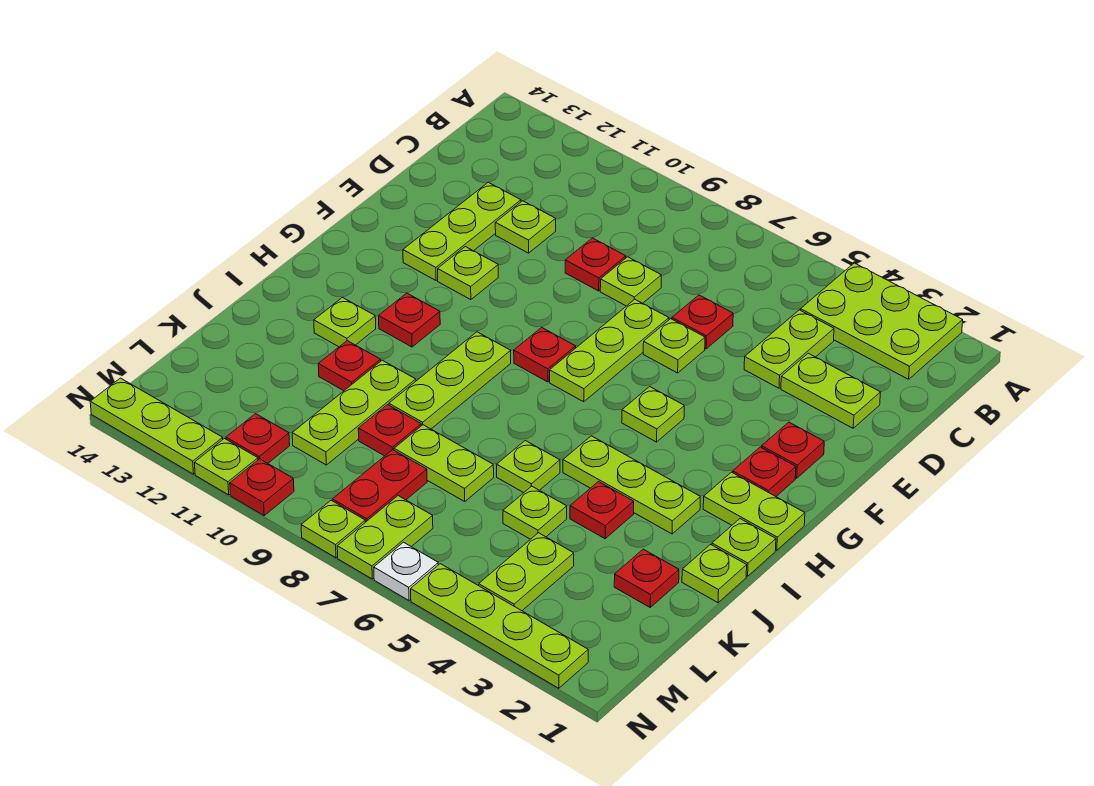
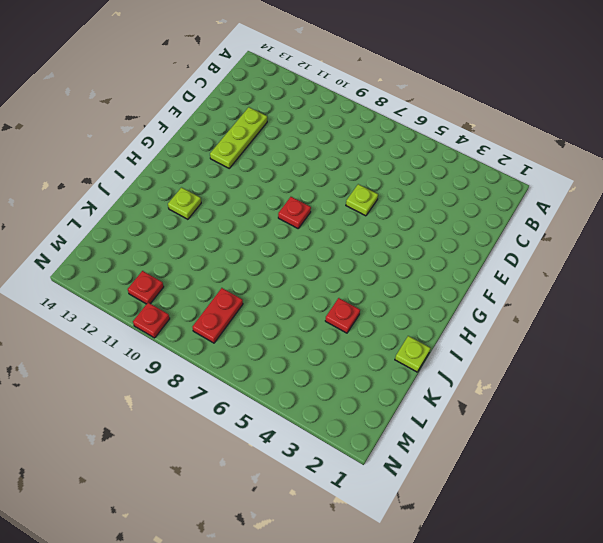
none -> lime 2x3 plate [801,263,963,379]
none -> lime 1x2 plate [744,310,834,388]
none -> lime 1x2 plate [781,353,881,428]
none -> red 1x1 plate [672,295,733,349]

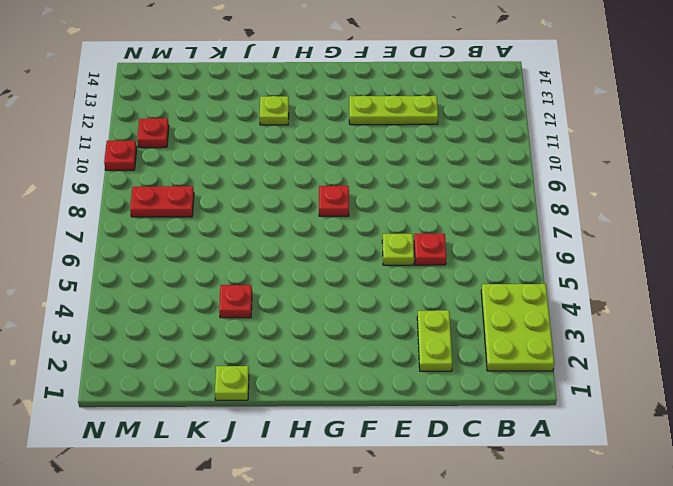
none -> lime 1x2 plate [744,310,834,388]
none -> lime 1x1 plate [600,257,661,306]
none -> red 1x1 plate [565,238,626,291]
none -> lime 1x1 plate [495,201,556,253]

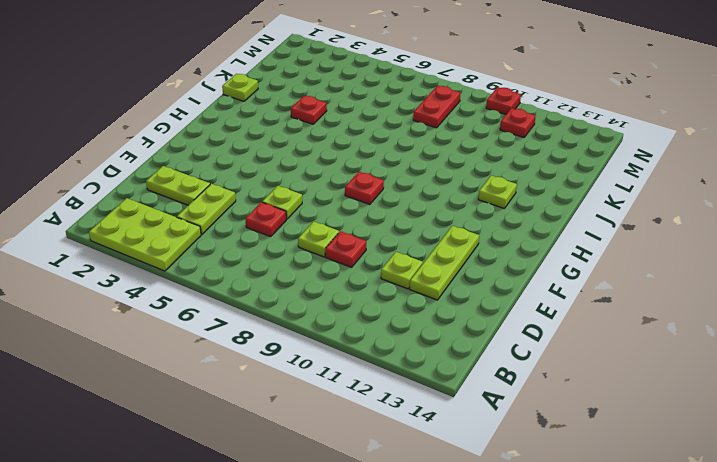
none -> lime 1x3 plate [550,299,669,402]
none -> red 1x1 plate [762,422,824,478]
none -> lime 1x1 plate [438,247,498,300]
none -> red 1x1 plate [733,447,796,496]

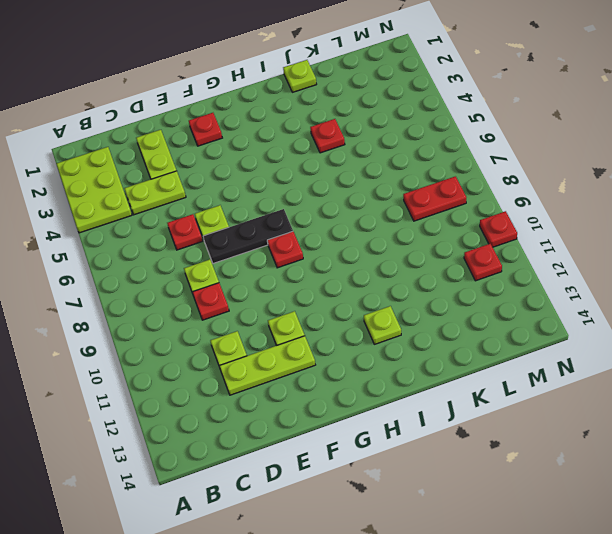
black 1x3 plate [203,209,293,263] -> lime 1x3 plate [550,299,669,402]
none -> red 1x1 plate [733,447,796,496]
none -> lime 1x1 plate [622,387,684,442]
none -> lime 1x2 plate [703,472,805,550]
none -> lime 1x3 plate [389,332,511,429]

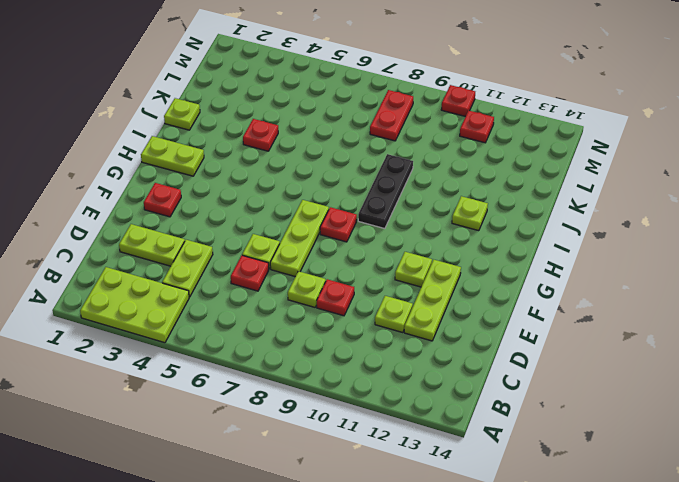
black 1x3 plate [358,154,413,229] -> lime 1x3 plate [389,332,511,429]
none -> red 1x1 plate [733,447,796,496]
none -> lime 1x1 plate [622,387,684,442]
none -> red 1x1 plate [379,293,440,347]
none -> lime 1x1 plate [712,519,776,576]

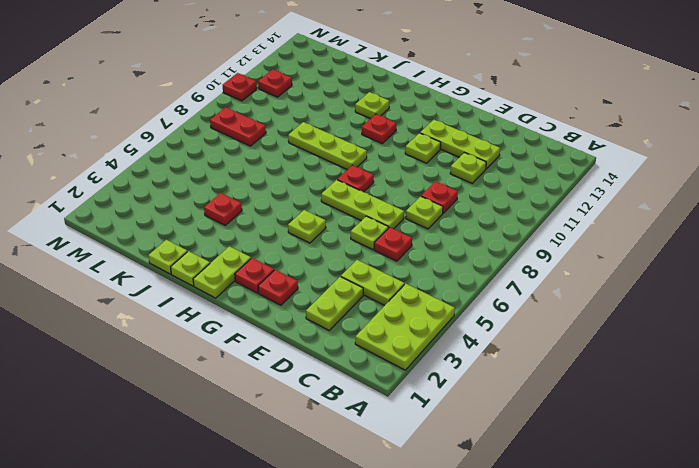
none -> lime 1x3 plate [563,436,700,534]
none -> lime 1x1 plate [497,441,560,493]
none -> lime 1x3 plate [292,360,416,465]
none -> red 1x1 plate [318,341,381,391]

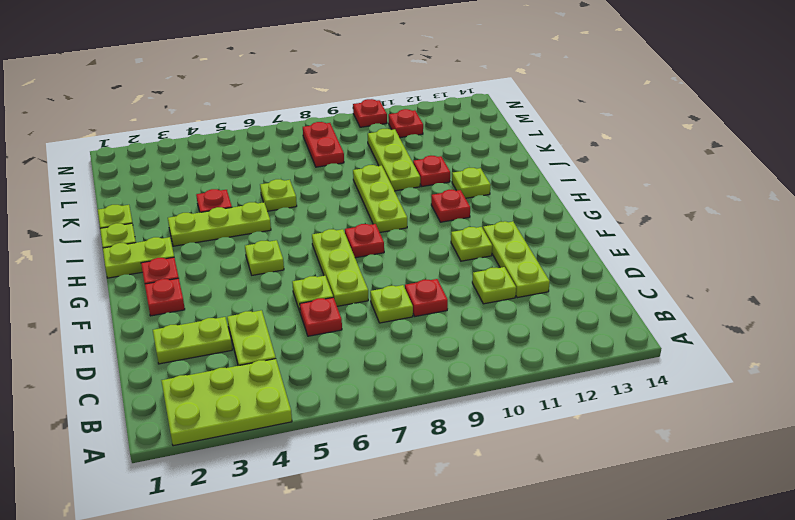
none -> red 1x1 plate [614,549,679,607]
none -> lime 1x1 plate [503,486,567,539]
none -> lime 1x2 plate [394,425,494,502]
none -> red 1x1 plate [358,405,421,456]

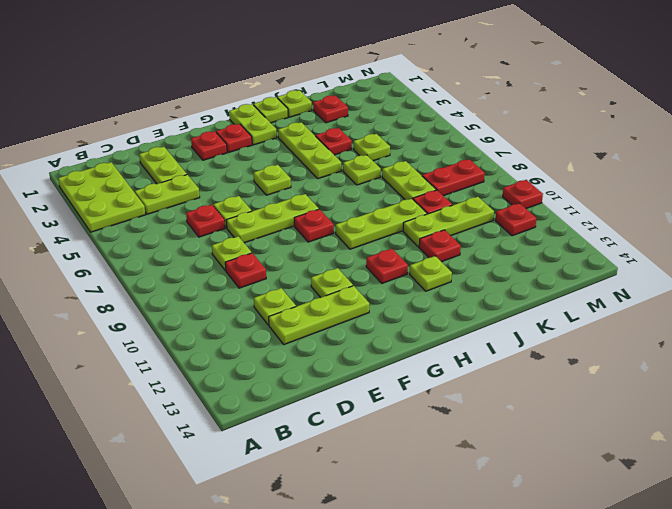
none -> lime 1x2 plate [479,533,574,611]
none -> lime 1x2 plate [337,496,433,579]
none -> lime 1x4 plate [411,564,588,688]
none -> white 1x1 plate [374,542,438,600]

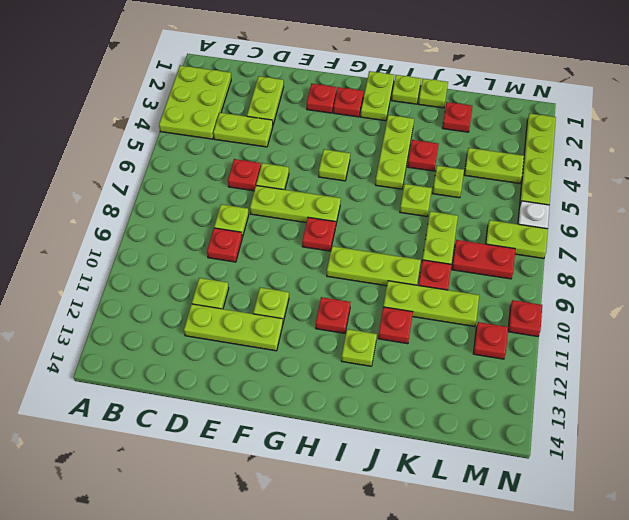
none -> lime 1x1 plate [301,500,365,558]
none -> lime 1x1 plate [194,439,258,495]
none -> lime 1x3 plate [90,378,223,474]

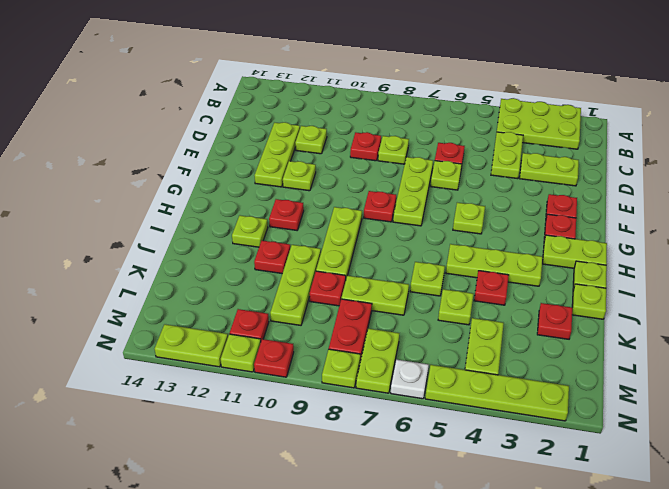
lime 1x2 plate [155,324,228,367] -> lime 1x3 plate [90,378,223,474]

